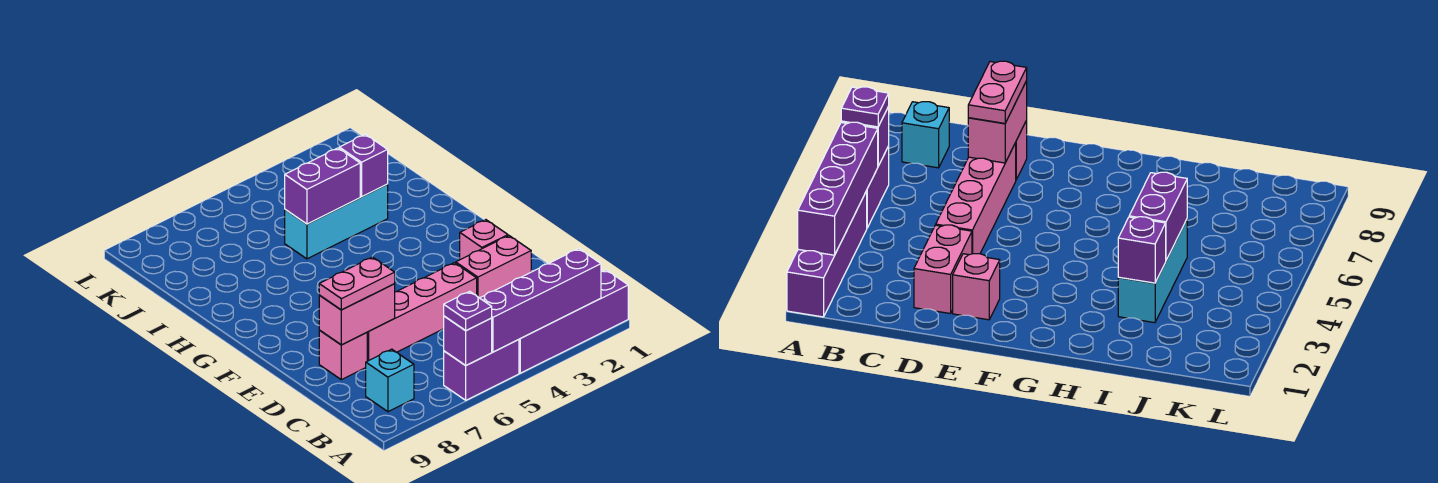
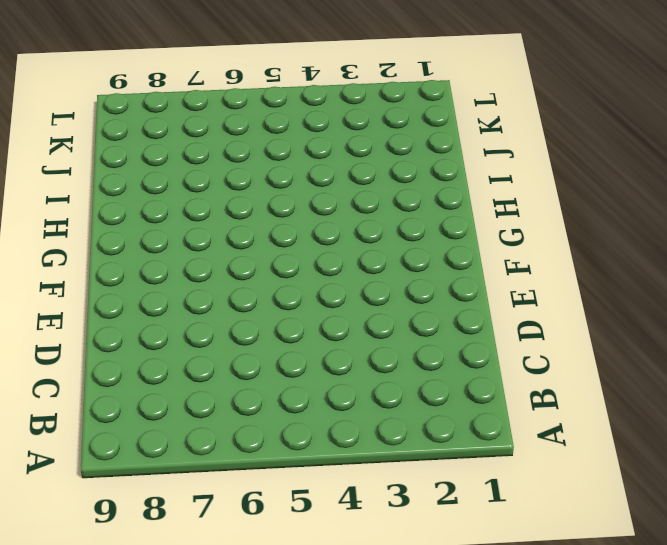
none -> purple 1x4 brick [519,270,628,373]
none -> purple 1x2 brick [444,340,519,400]
none -> cyan 1x1 brick [366,349,414,412]

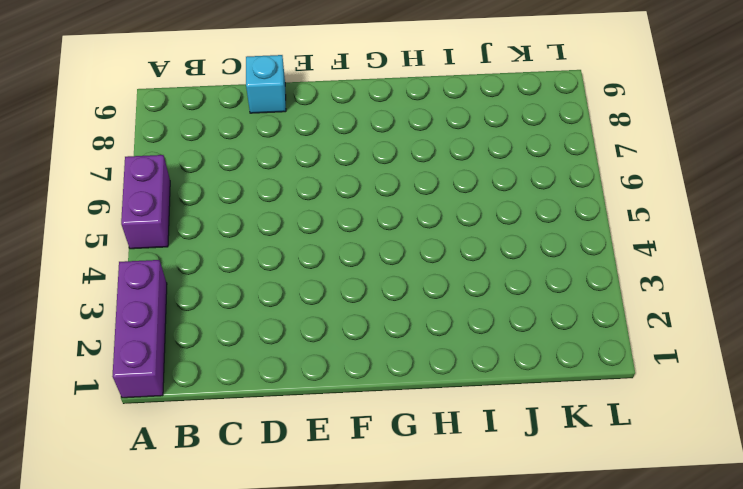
purple 1x3 brick [112,260,167,398] -> purple 1x4 brick [519,270,628,373]
cyan 1x1 brick [246,55,286,113] -> cyan 1x1 brick moved to [366,349,414,412]
none -> pink 1x2 brick [456,236,531,298]
none -> pink 1x4 brick [367,263,477,361]
none -> pink 1x1 brick [319,330,367,380]

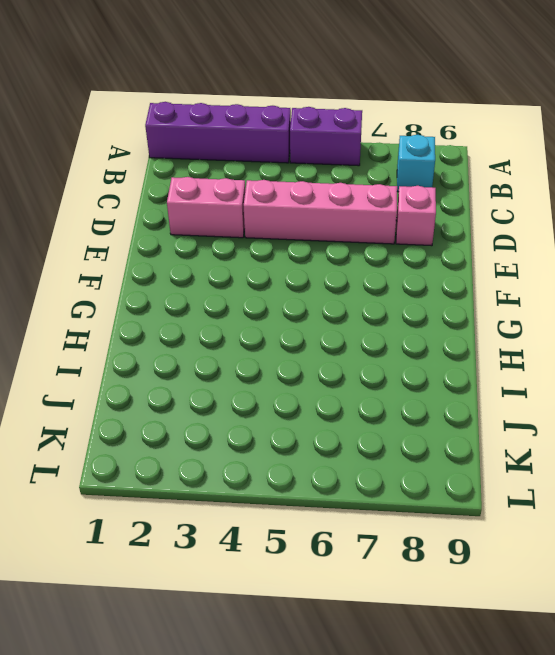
none -> pink 1x1 brick [460,220,508,260]
none -> cyan 1x3 brick [285,184,388,259]
none -> purple 1x4 brick [480,249,601,352]

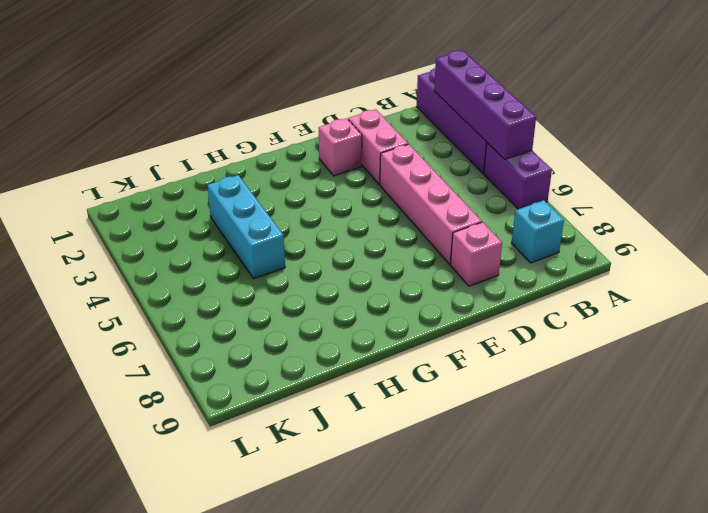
none -> purple 1x1 brick [444,316,492,365]
none -> pink 1x2 brick [319,284,395,345]
none -> purple 1x1 brick [339,134,388,197]

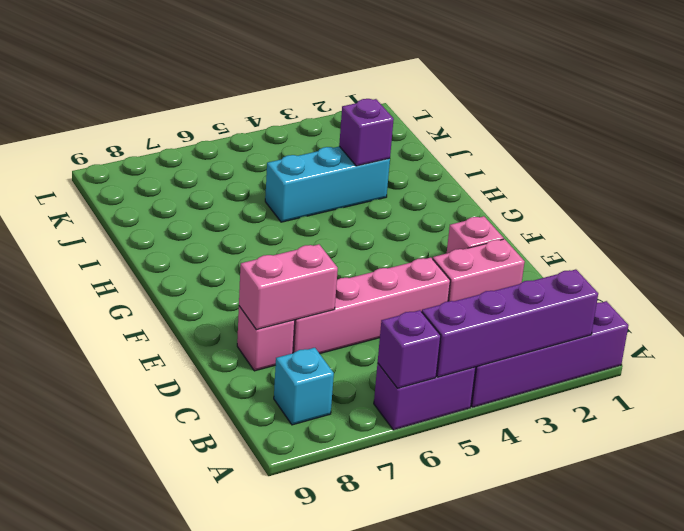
none -> purple 1x2 brick [285,148,360,224]
none -> purple 1x1 plate [444,291,492,331]
none -> pink 1x2 plate [319,257,395,310]

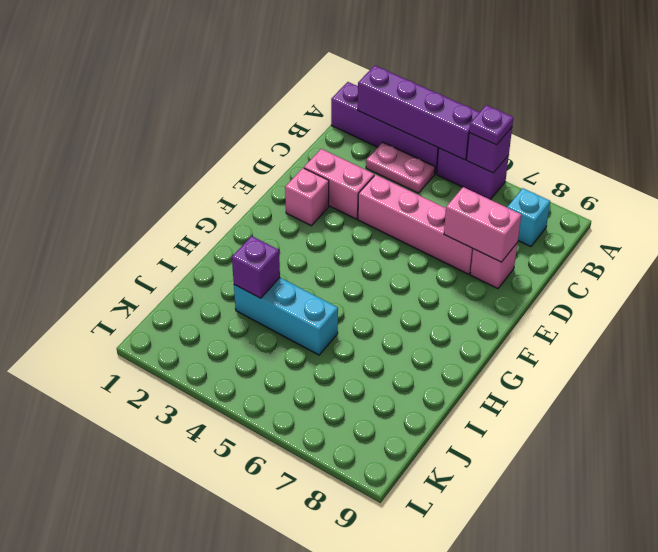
pink 1x2 plate [366,142,435,193] -> pink 1x2 plate moved to [319,257,395,310]
none -> purple 1x2 brick [285,148,360,224]

